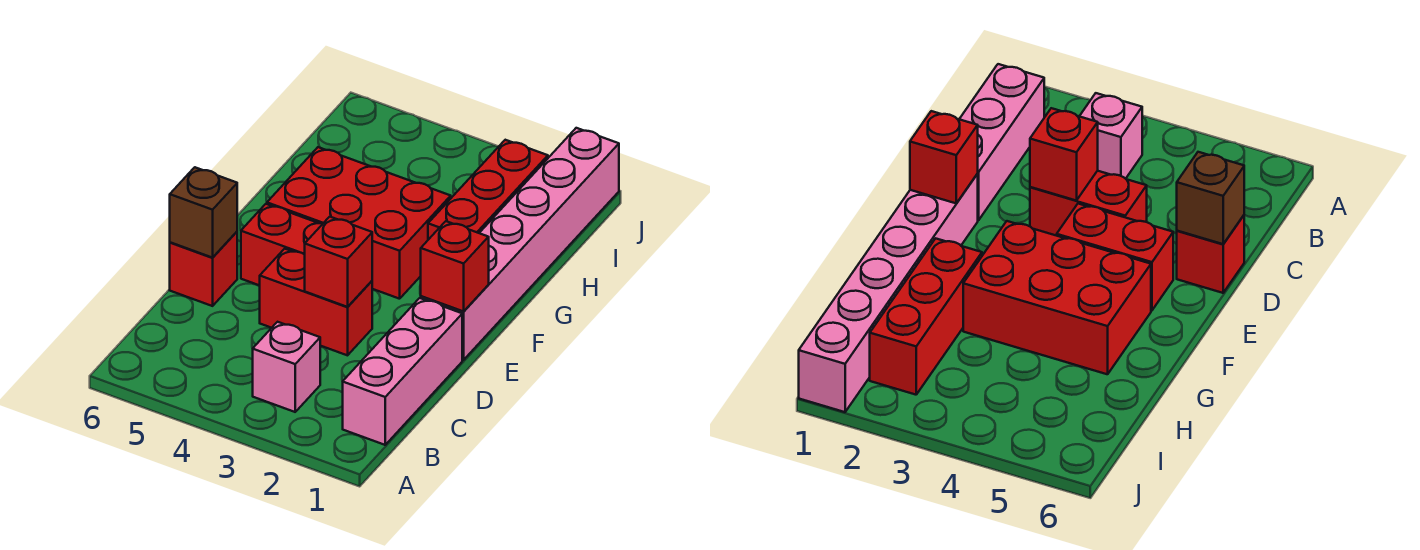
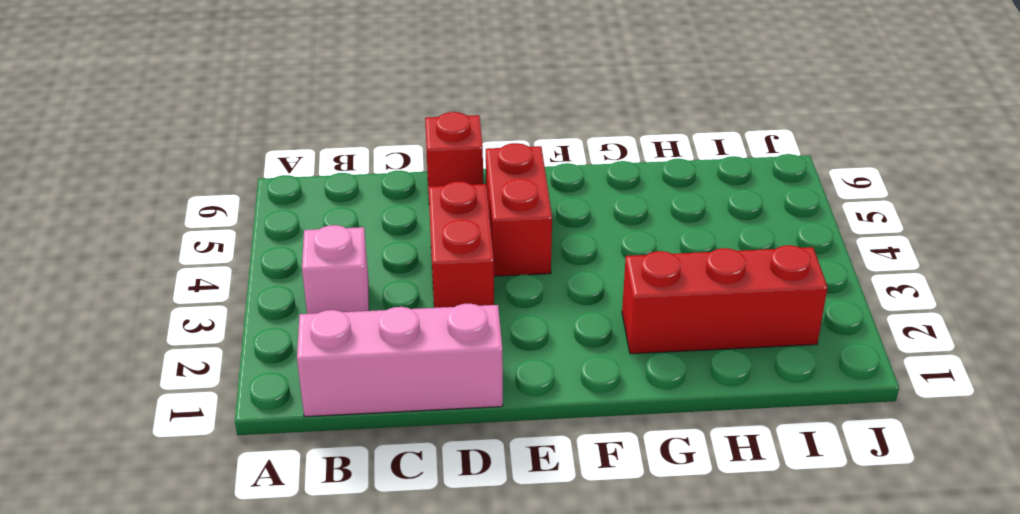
none -> pink 1x6 brick [421,128,619,360]
none -> red 2x3 brick [267,147,451,299]

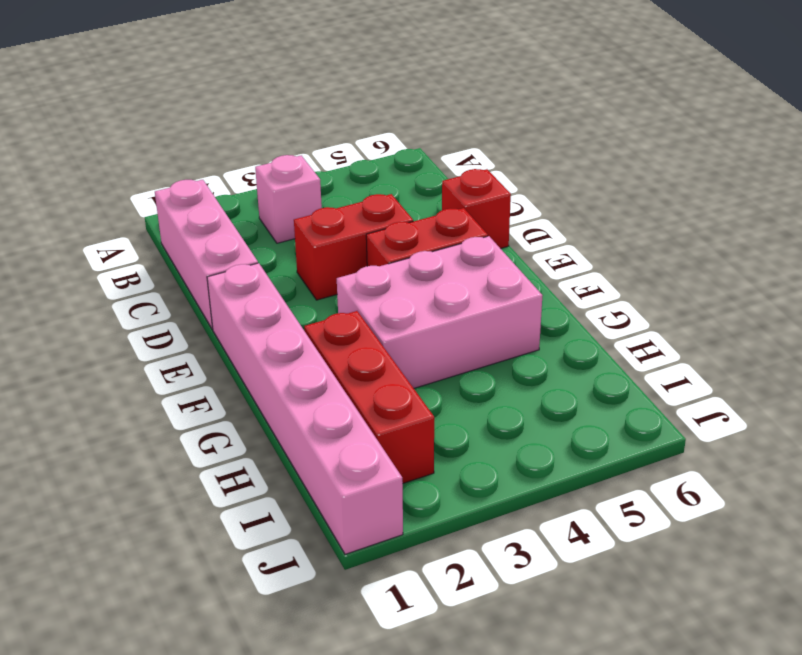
pink 2x3 brick [337,236,543,388] -> red 2x3 brick [267,147,451,299]
none -> red 1x1 brick [305,217,372,307]
none -> brown 1x1 brick [170,167,237,258]

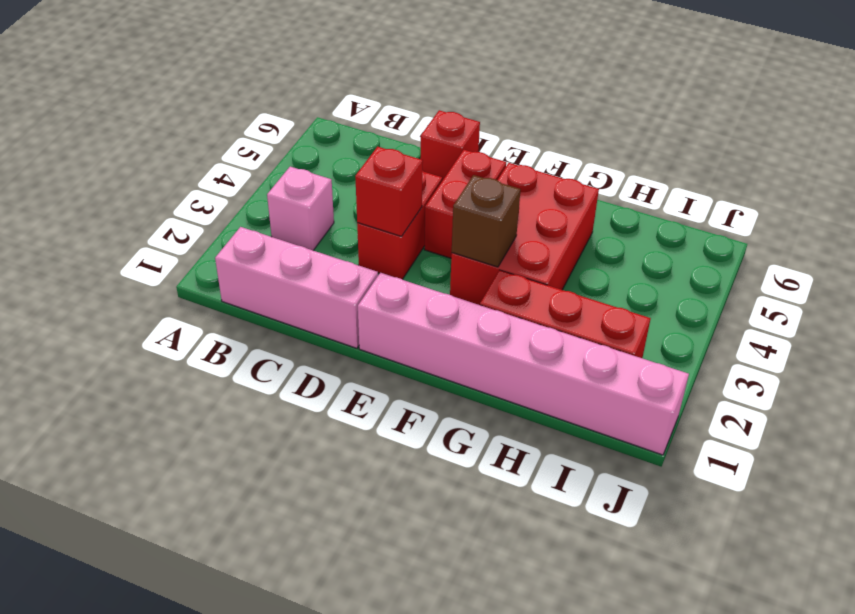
brown 1x1 brick [452,175,521,267] -> brown 1x1 brick moved to [170,167,237,258]
none -> red 1x1 brick [421,221,489,311]

